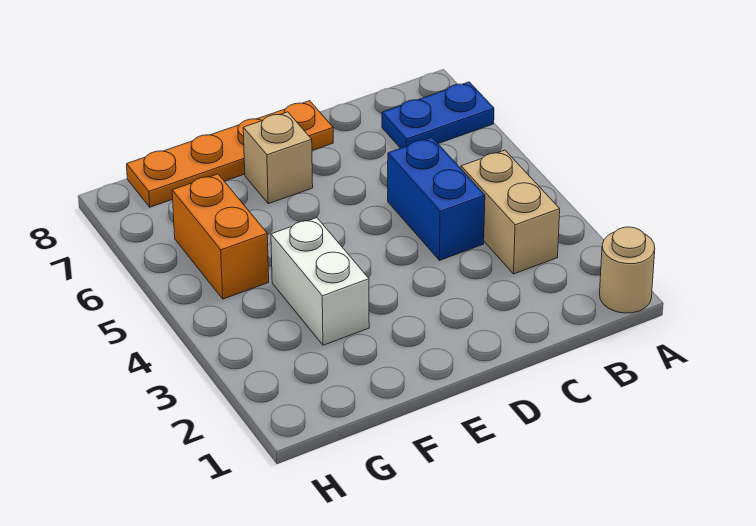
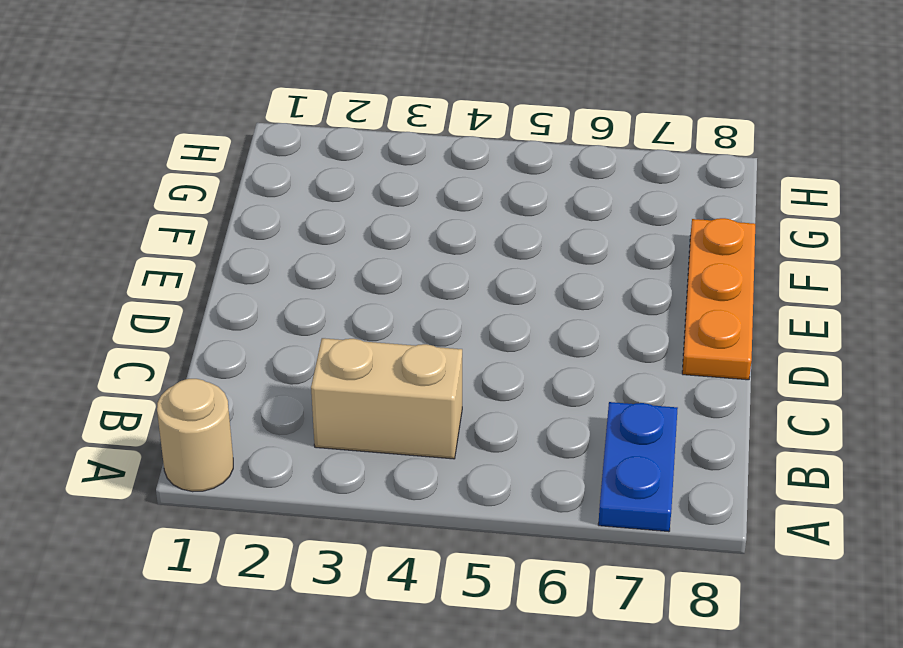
orange 1x3 plate [682,218,755,380] -> orange 1x4 plate [127,101,333,207]
none -> blue 1x2 brick [388,137,485,260]
none -> tan 1x1 brick [243,112,313,204]

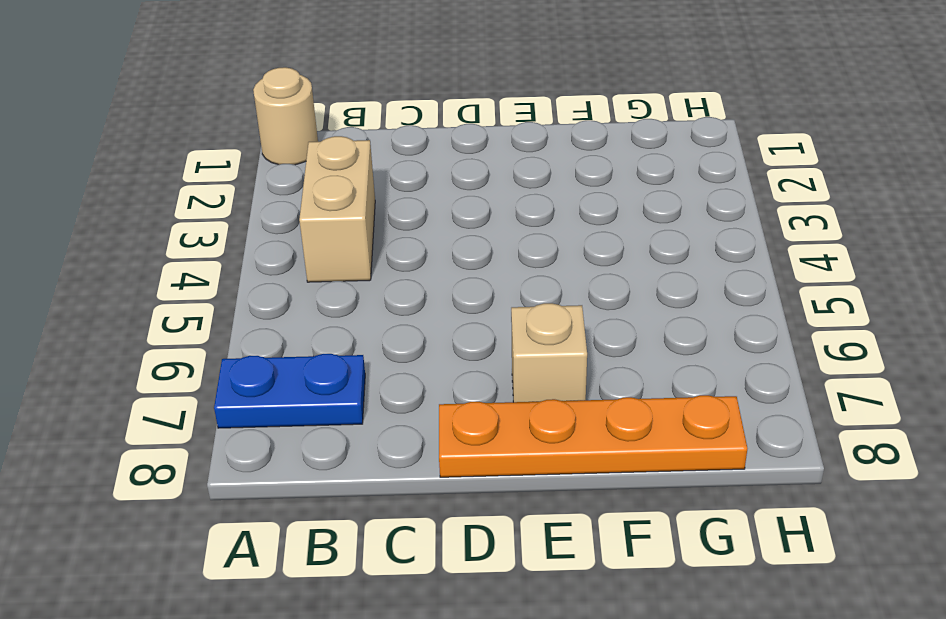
none -> blue 1x2 brick [388,137,485,260]
none -> white 1x2 brick [271,218,369,345]

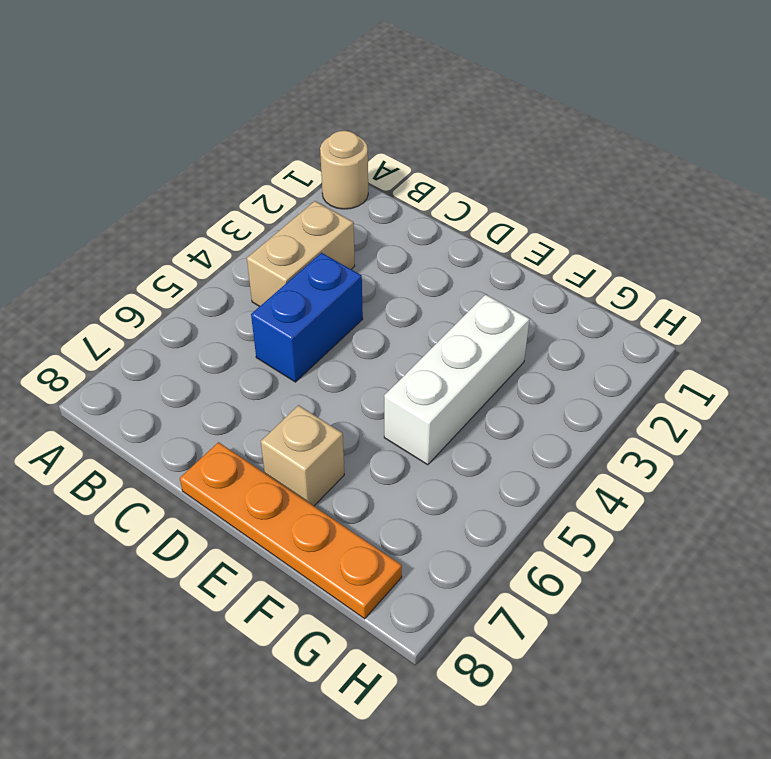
white 1x3 brick [384,295,530,465] -> white 1x2 brick [271,218,369,345]
none -> blue 1x2 plate [382,82,494,148]
none -> orange 1x2 brick [172,174,269,299]

